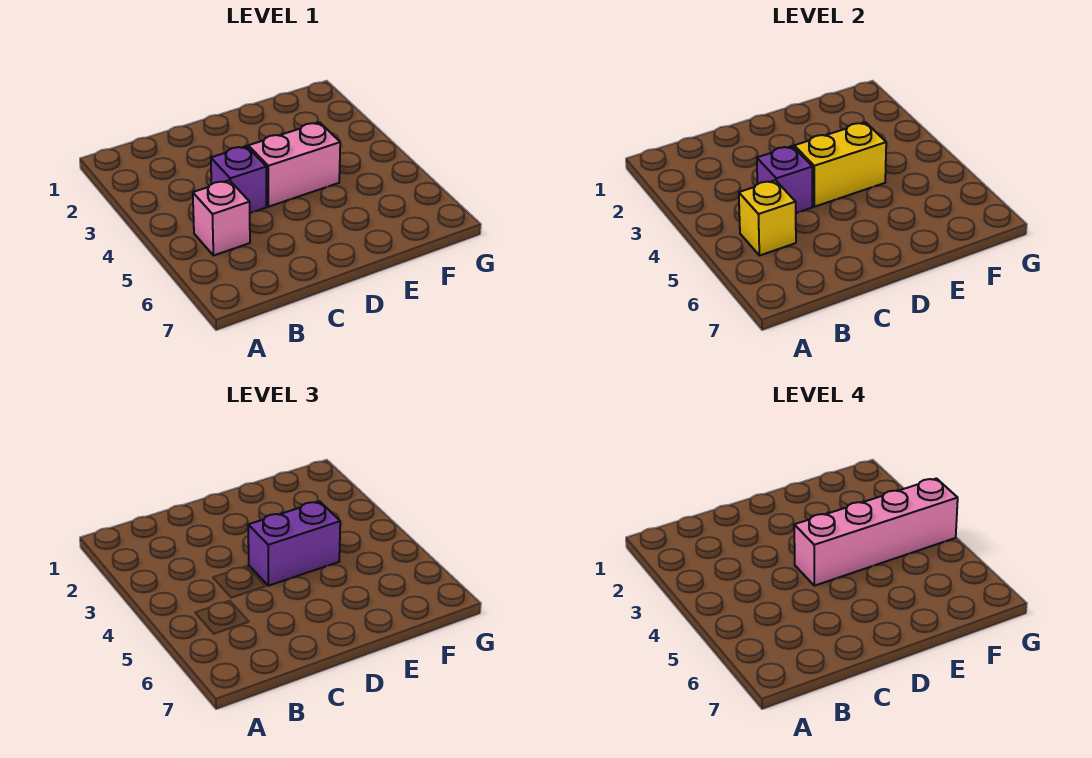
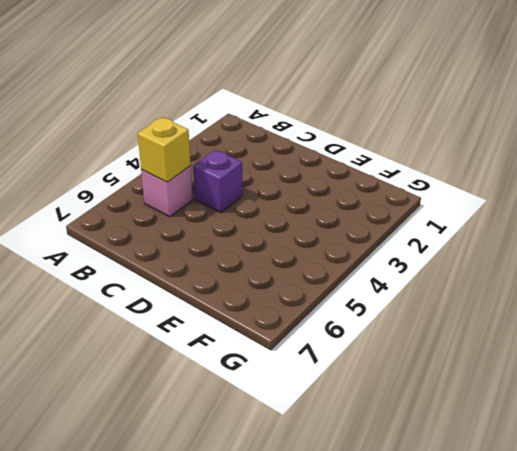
none -> pink 1x2 brick [248,122,340,207]
none -> purple 1x1 brick [757,146,813,213]

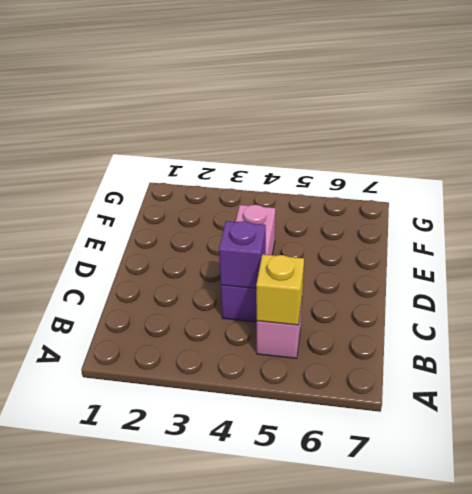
none -> yellow 1x2 brick [794,122,886,207]
none -> purple 1x2 brick [248,501,340,586]

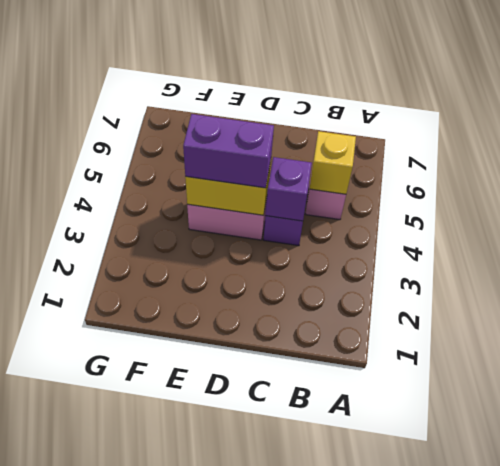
none -> pink 1x4 brick [794,478,958,586]

